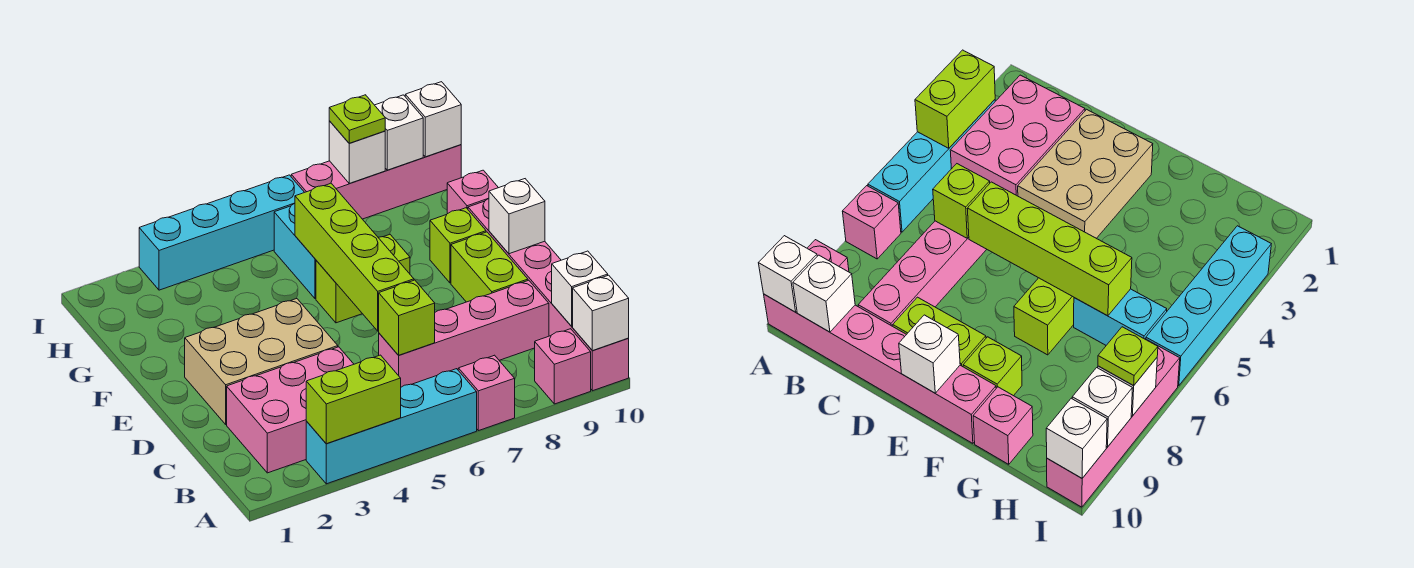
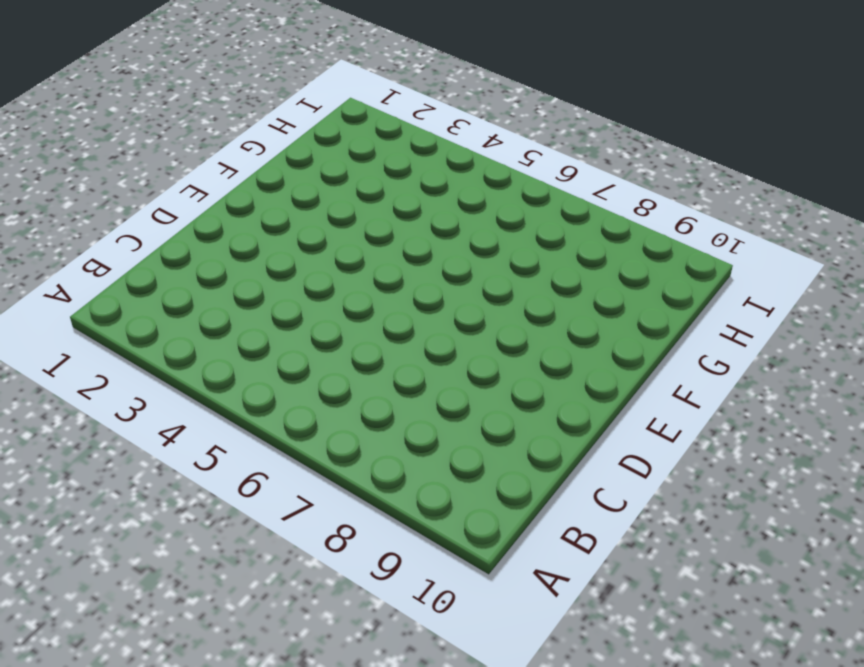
none -> cyan 1x4 brick [306,369,477,484]
none -> pink 1x1 brick [458,355,515,431]
none -> pink 1x1 brick [535,329,591,404]

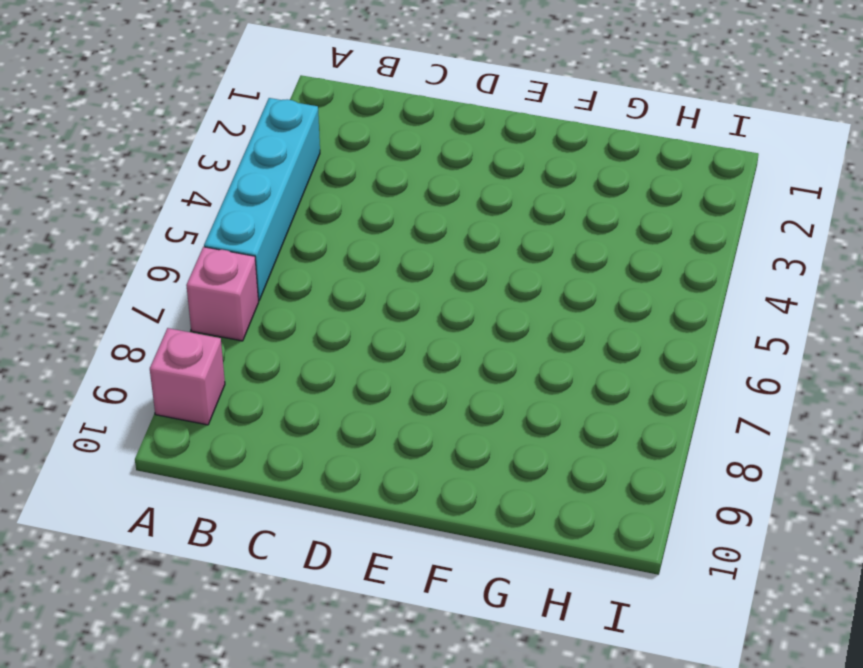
none -> pink 1x6 brick [468,199,629,391]
none -> pink 2x3 brick [227,347,354,473]
none -> pink 1x4 brick [379,280,549,387]

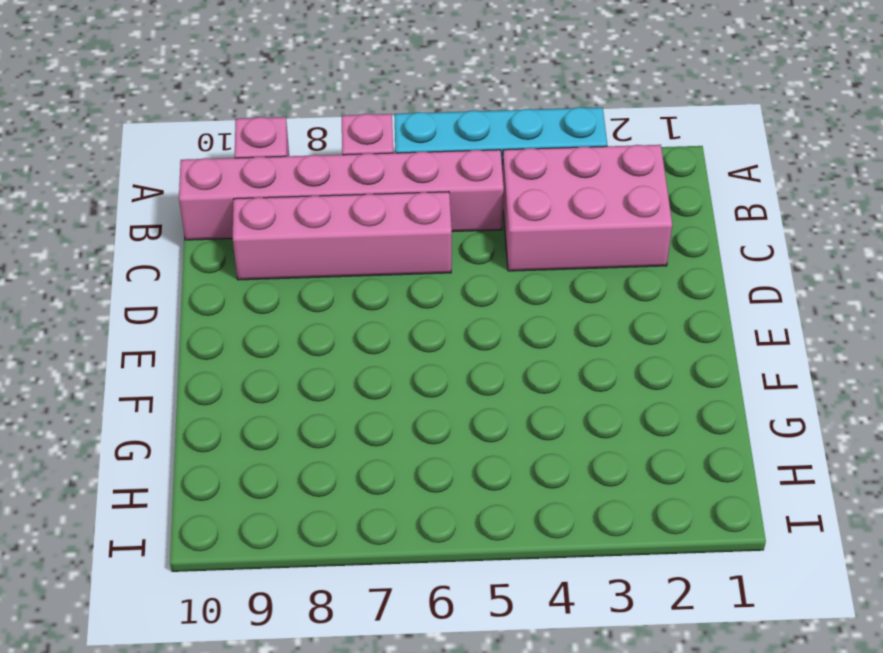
pink 1x6 brick [179,150,504,240] -> pink 1x6 brick turned to [468,199,629,391]
none -> tan 2x3 brick [185,298,338,424]
none -> lime 1x2 brick [451,232,528,302]
none -> lime 1x2 brick [316,234,410,323]

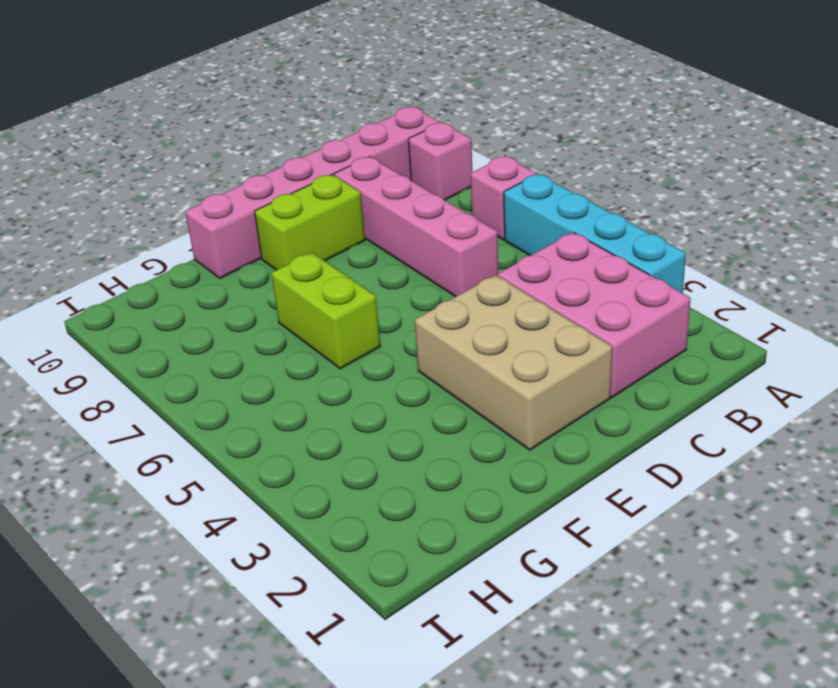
none -> lime 1x1 brick [430,208,486,283]
none -> cyan 1x2 brick [274,203,316,299]
none -> pink 1x1 brick [447,170,498,214]

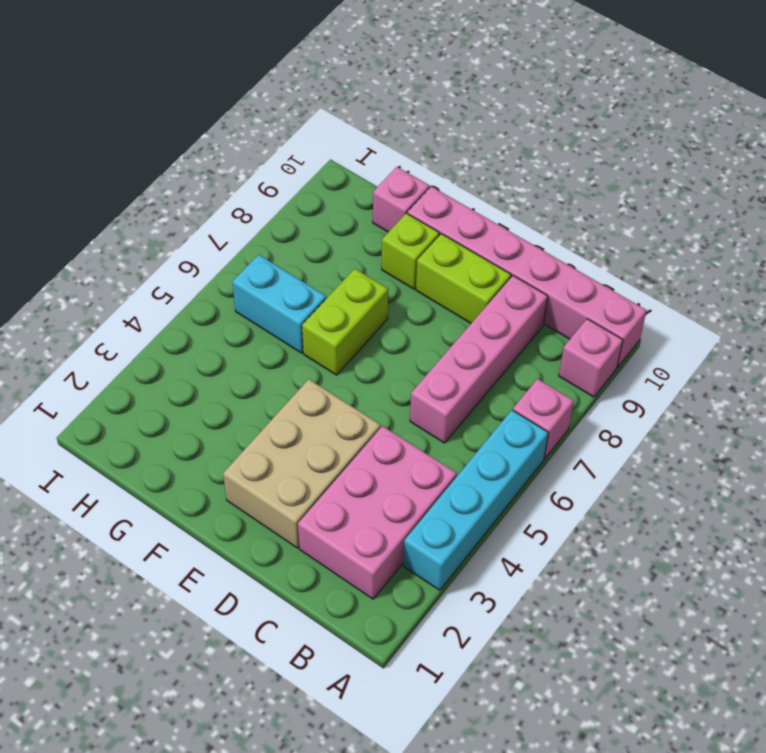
none -> cyan 1x4 brick [139,175,304,290]
none -> pink 1x4 brick [291,145,461,219]
none -> lime 1x2 brick [306,355,401,444]

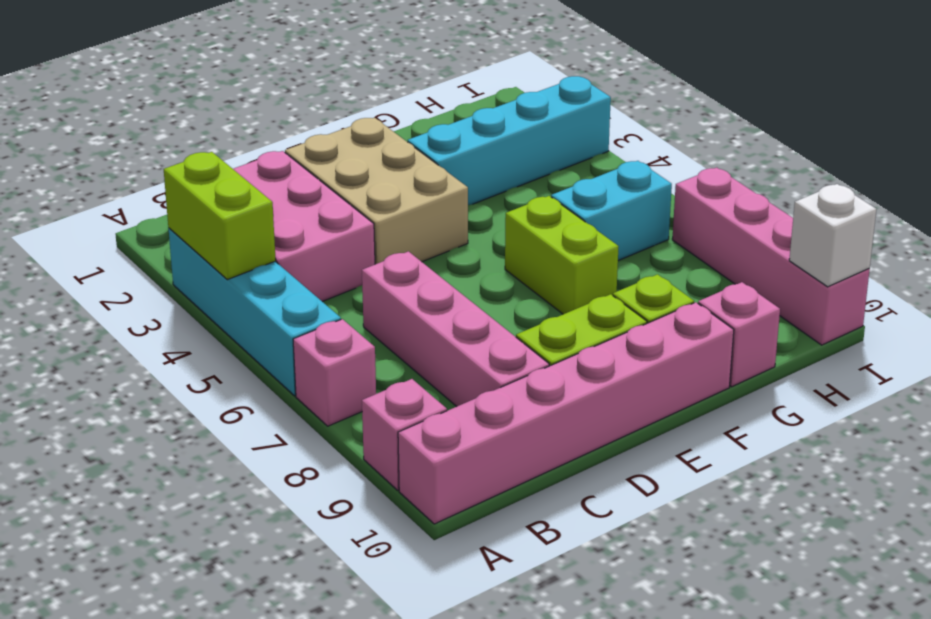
cyan 1x4 brick [408,76,611,205] -> cyan 1x4 brick turned to [139,175,304,290]
none -> white 1x1 brick [573,275,629,351]
none -> white 1x1 brick [552,251,608,326]
none -> lime 1x1 brick [379,280,435,355]

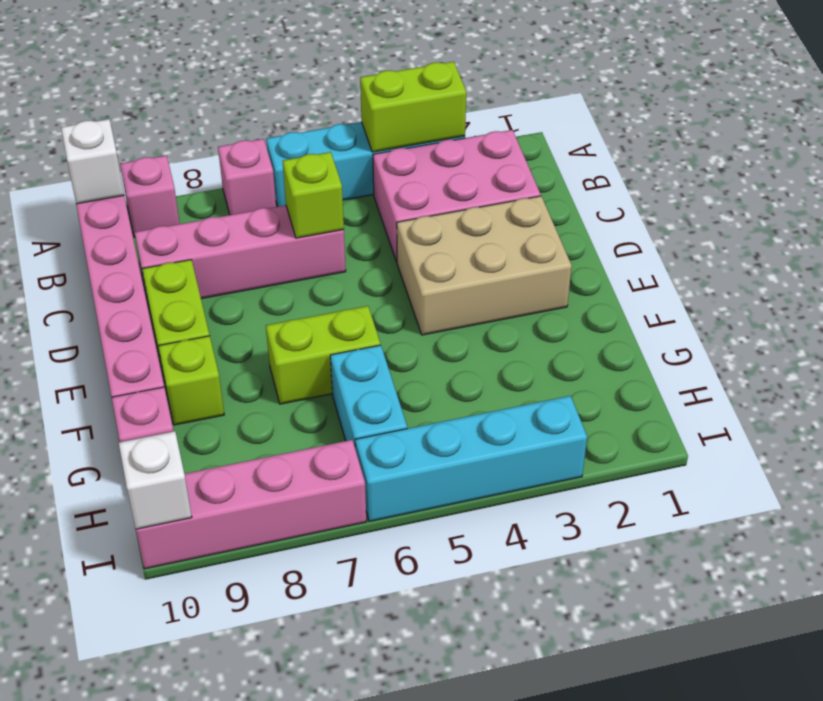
none -> white 1x1 brick [552,251,608,326]
none -> lime 1x4 brick [295,183,414,331]
none -> white 1x1 brick [489,179,545,254]

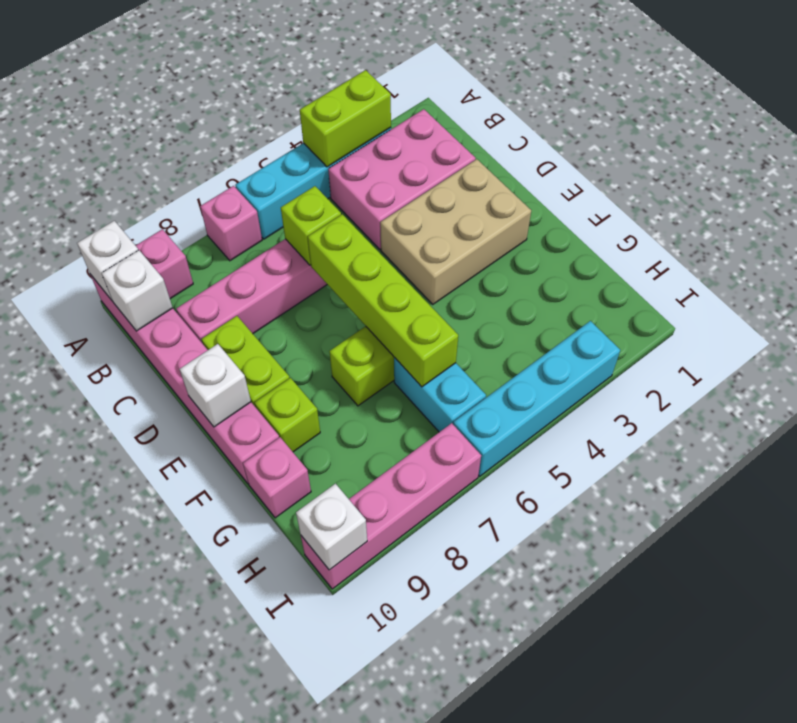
none -> white 1x1 brick [329,121,385,184]
none -> white 1x1 brick [375,95,423,170]
none -> lime 1x1 plate [329,95,385,143]

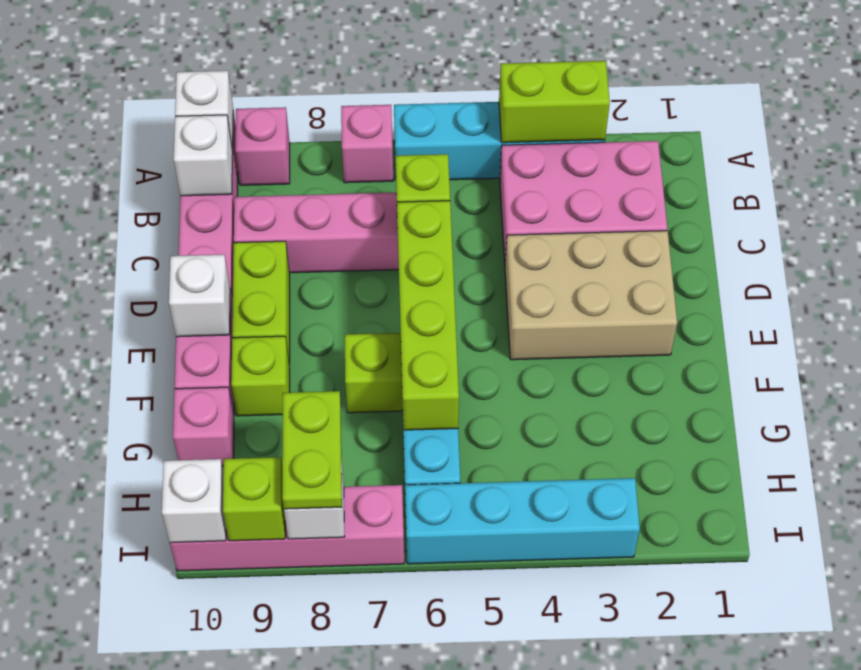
lime 1x2 plate [282,391,342,509] -> lime 1x1 plate [329,95,385,143]
lime 1x1 brick [223,457,285,541] -> white 1x1 brick [375,95,423,170]

